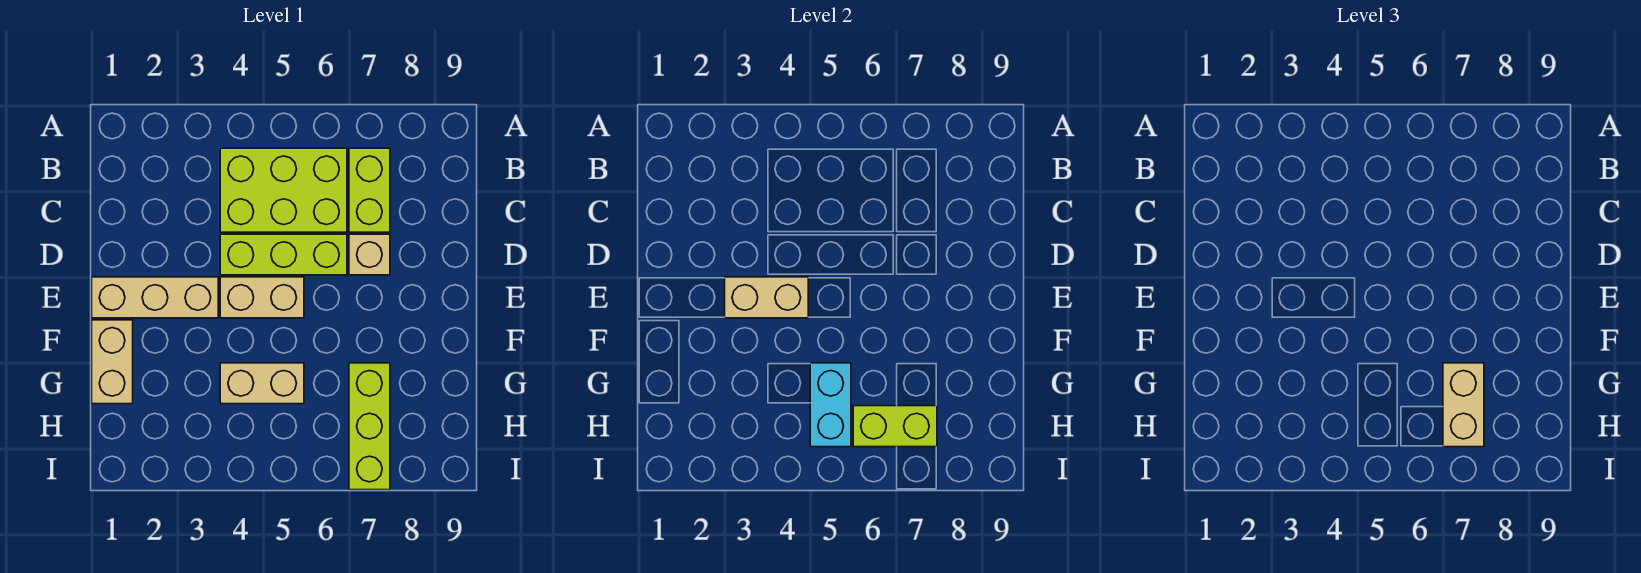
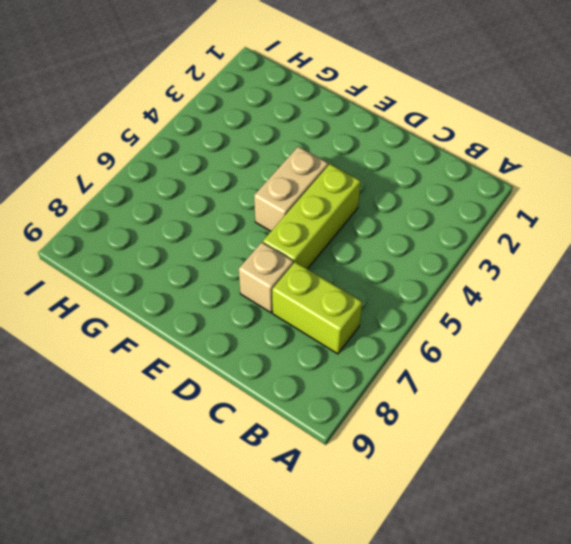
none -> lime 2x3 brick [220,148,347,232]
none -> tan 1x3 brick [92,277,218,318]
none -> tan 1x2 brick [92,320,133,404]

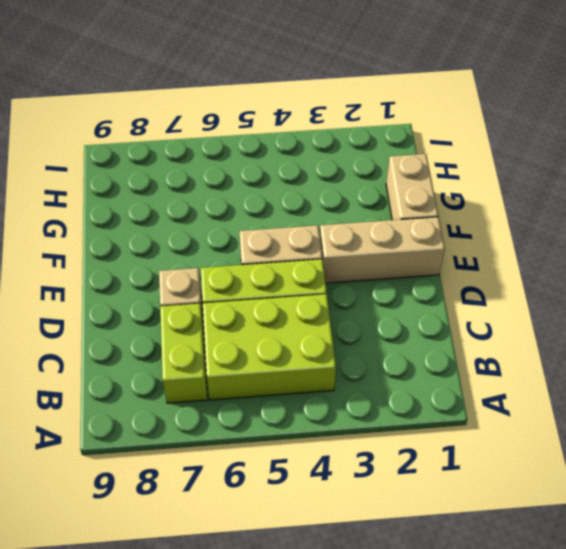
none -> tan 1x2 brick [220,363,304,404]
none -> lime 1x3 brick [349,363,390,490]
none -> tan 1x2 brick [725,277,808,318]

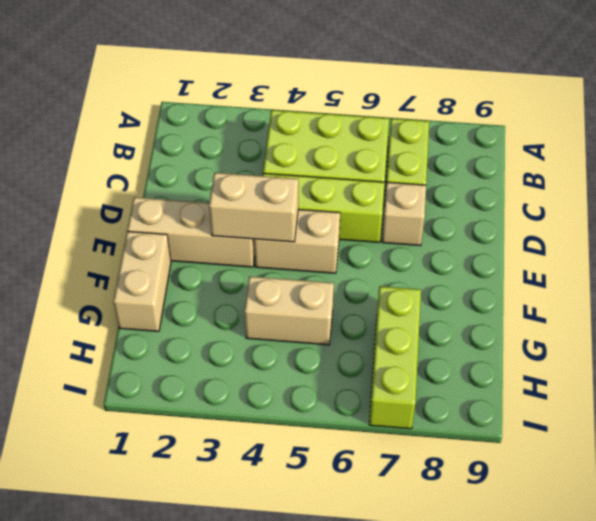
none -> cyan 1x2 brick [810,363,851,447]
none -> lime 1x2 brick [853,406,937,447]
none -> tan 1x2 brick [1443,363,1484,447]

